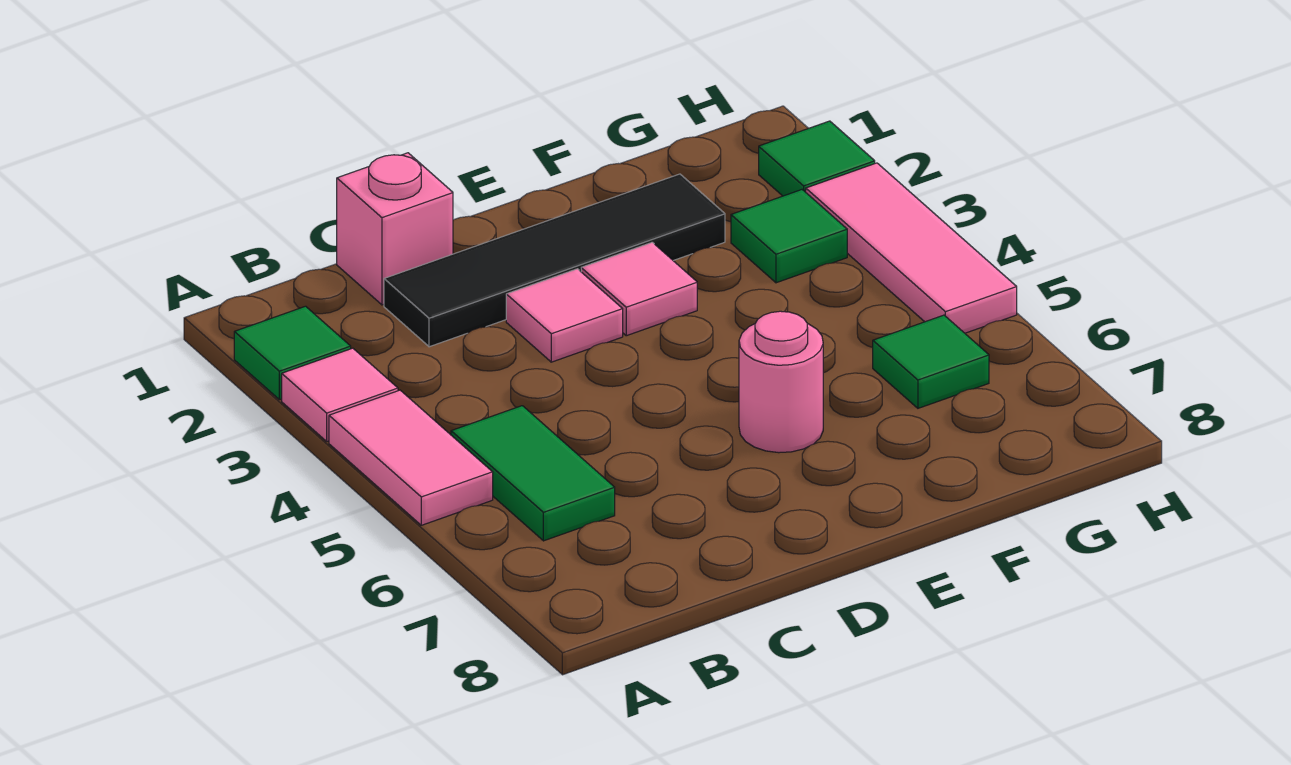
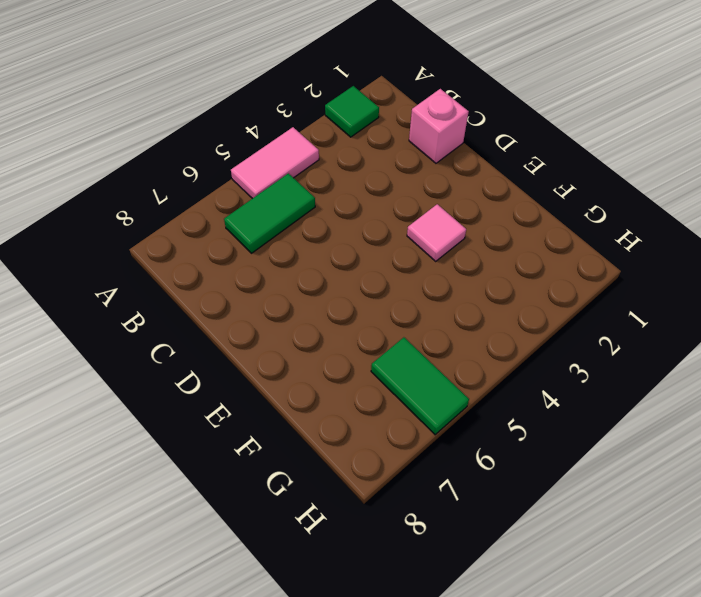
green 1x2 tile [371,337,469,435] -> green 1x1 tile [873,315,989,408]
none -> pink 1x1 tile [282,348,398,441]
none -> black 1x4 tile [384,174,725,347]
none -> pink 1x1 tile [506,269,623,362]

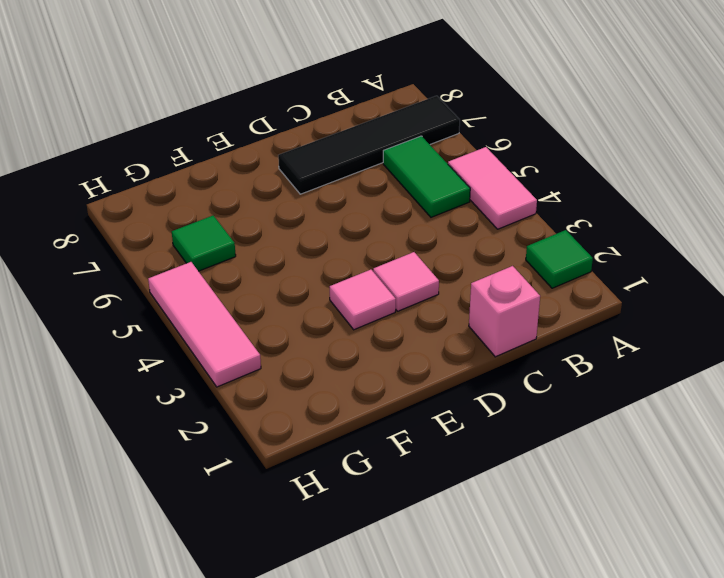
black 1x4 tile [278,96,460,194] -> black 1x4 tile moved to [384,174,725,347]
none -> pink 1x1 tile [282,348,398,441]
none -> pink 1x1 round brick [739,311,823,453]
none -> green 1x1 tile [731,190,847,283]

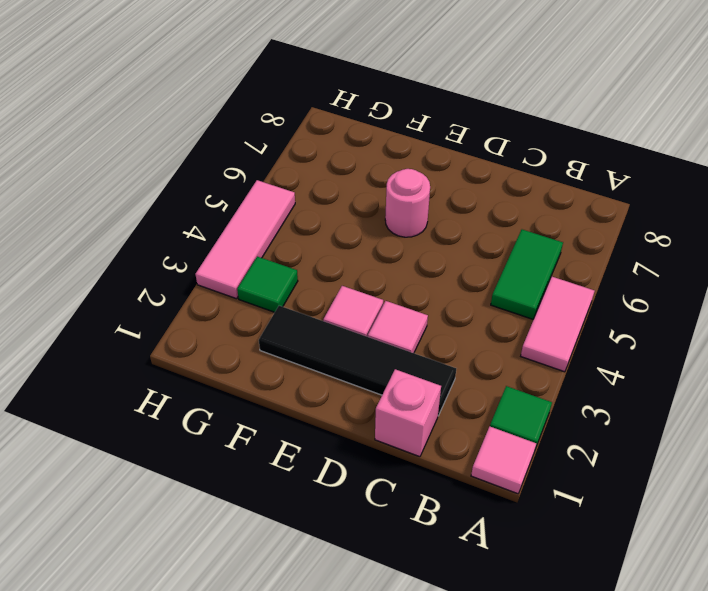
pink 1x1 tile [471,427,536,494] -> pink 1x1 tile moved to [282,348,398,441]
none -> green 1x1 tile [873,315,989,408]
none -> green 1x1 tile [759,121,875,196]

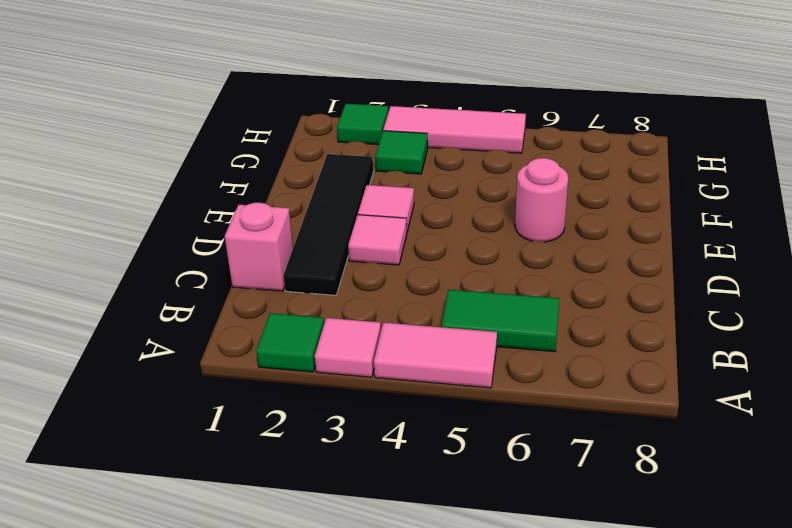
none -> green 1x1 tile [873,315,989,408]

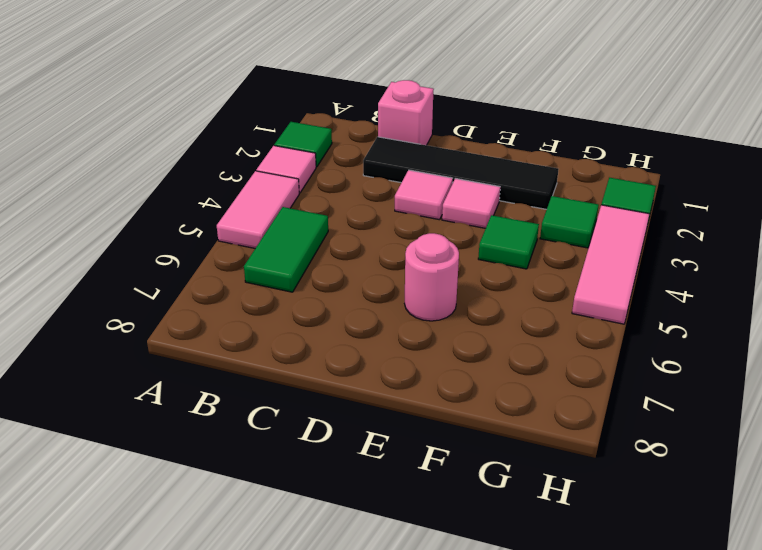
green 1x1 tile [478,215,539,269] -> green 1x1 tile moved to [873,315,989,408]

